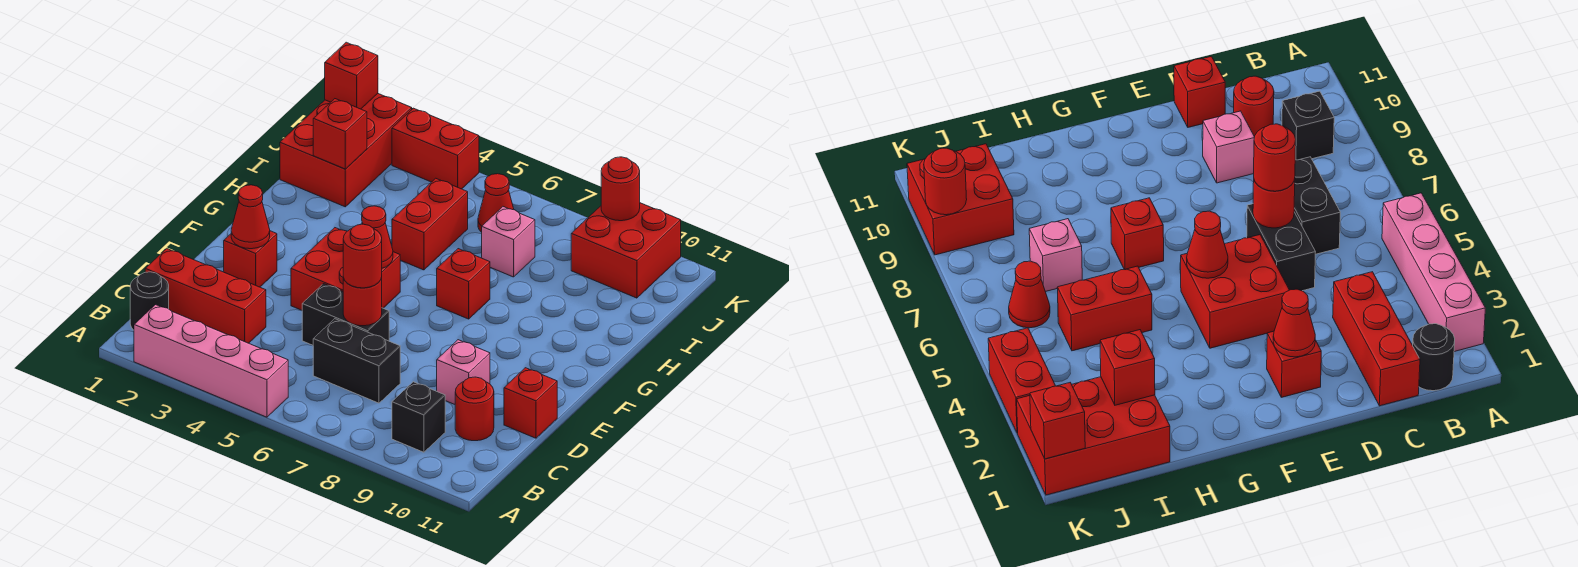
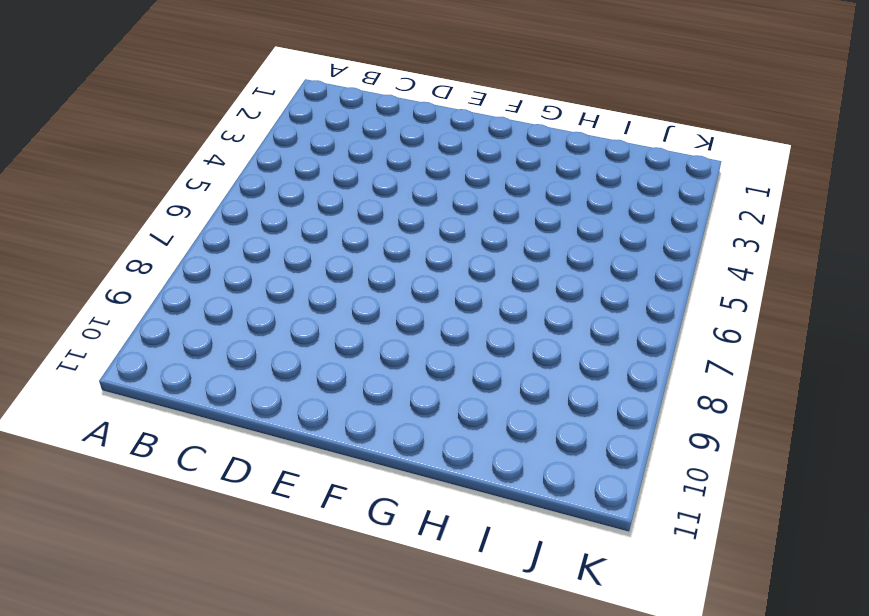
none -> pink 1x4 brick [134,305,288,417]
none -> black 1x1 round brick [130,272,169,330]
none -> black 1x1 brick [392,382,445,452]

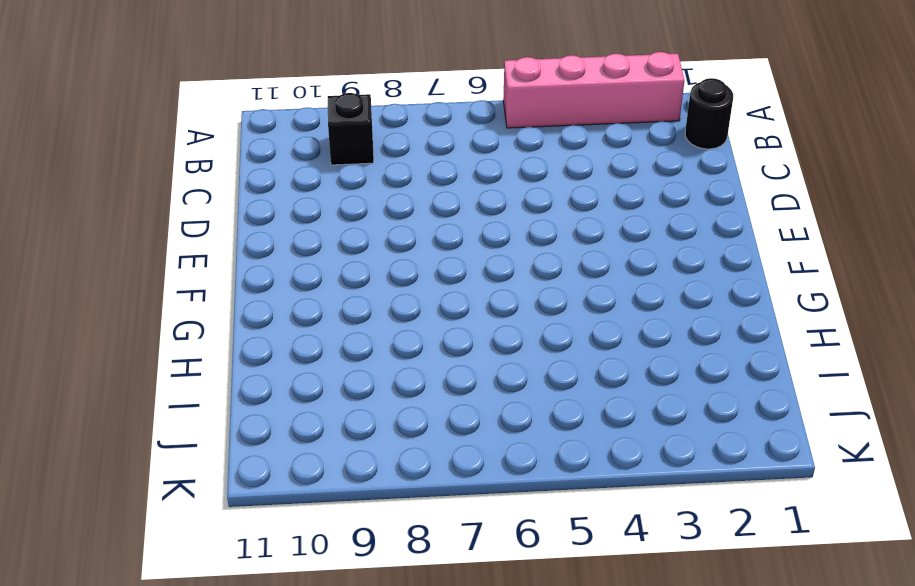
none -> red 1x3 brick [145,249,266,343]
none -> black 1x2 brick [313,319,400,403]
none -> red 1x1 round brick [455,377,494,441]

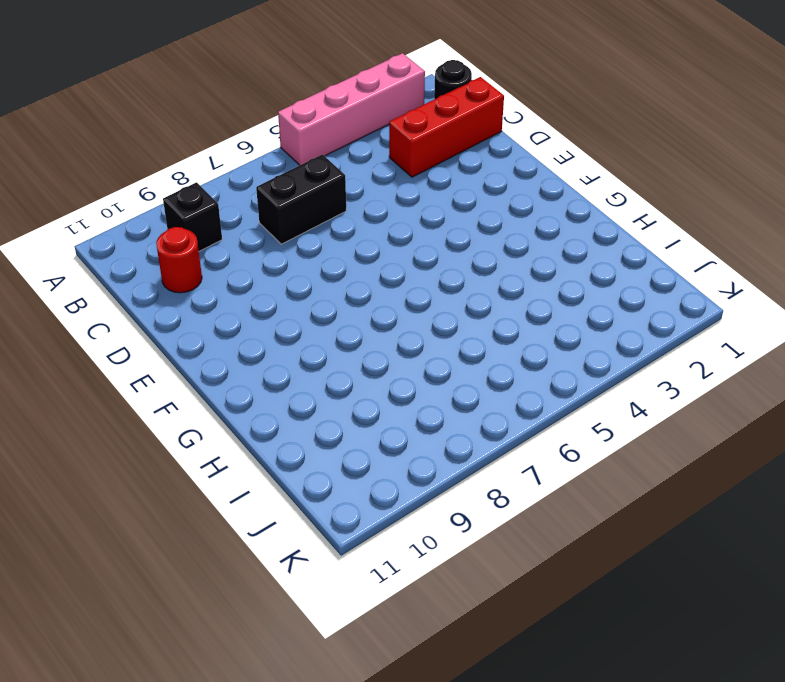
none -> black 1x2 brick [302,284,389,345]
none -> pink 1x1 brick [437,340,490,404]
none -> red 1x1 brick [504,368,557,438]

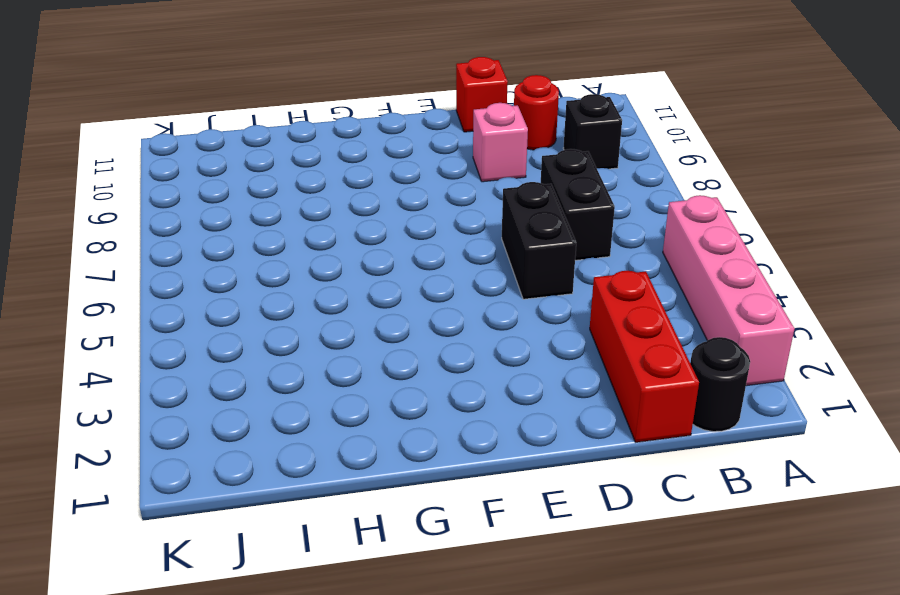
none -> red 1x1 brick [224,231,277,287]
none -> red 2x2 brick [291,228,400,310]
none -> red 1x1 brick [437,249,490,319]

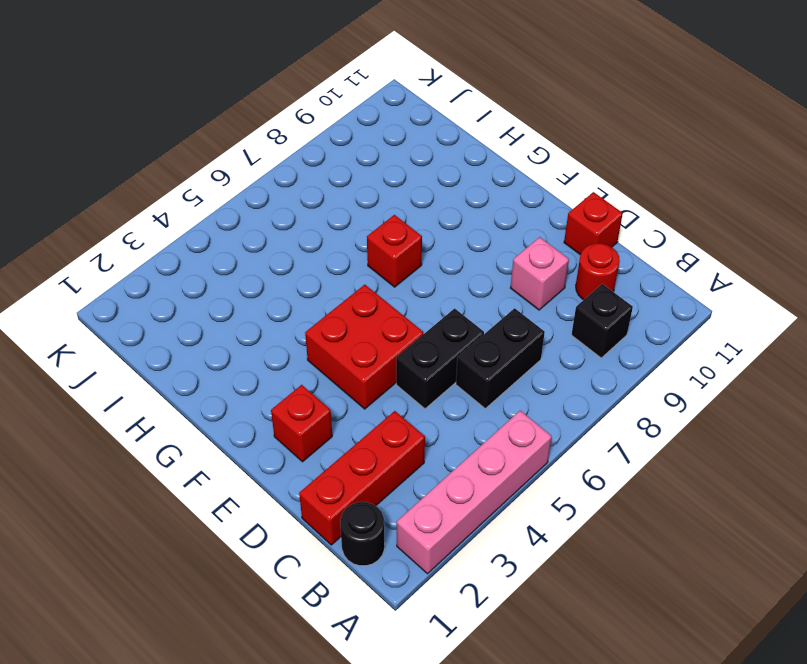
none -> red 1x2 brick [392,178,468,270]
none -> red 2x3 brick [280,94,412,207]
none -> pink 1x1 brick [482,207,535,277]

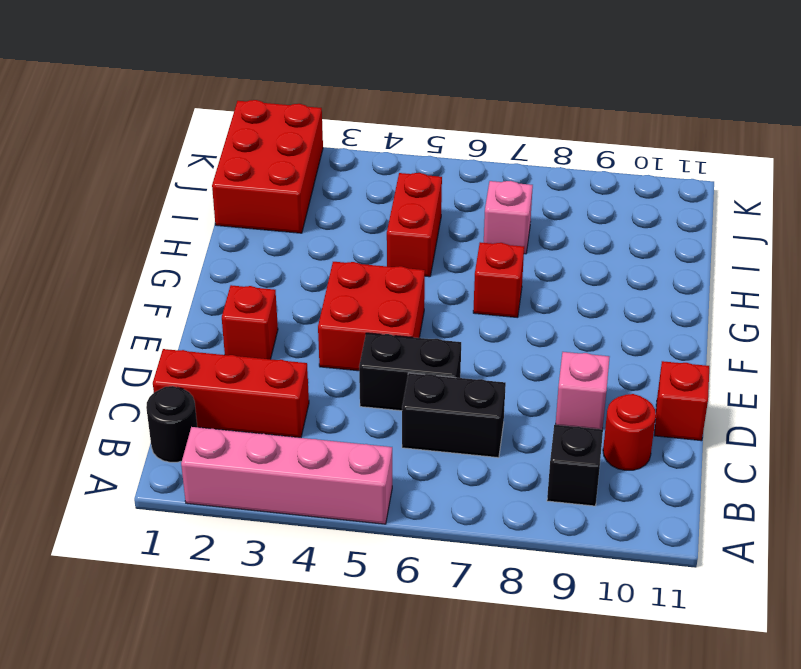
none -> red 1x1 cone [478,174,514,232]
none -> red 2x2 brick [571,203,681,298]
none -> red 1x2 brick [392,108,479,189]

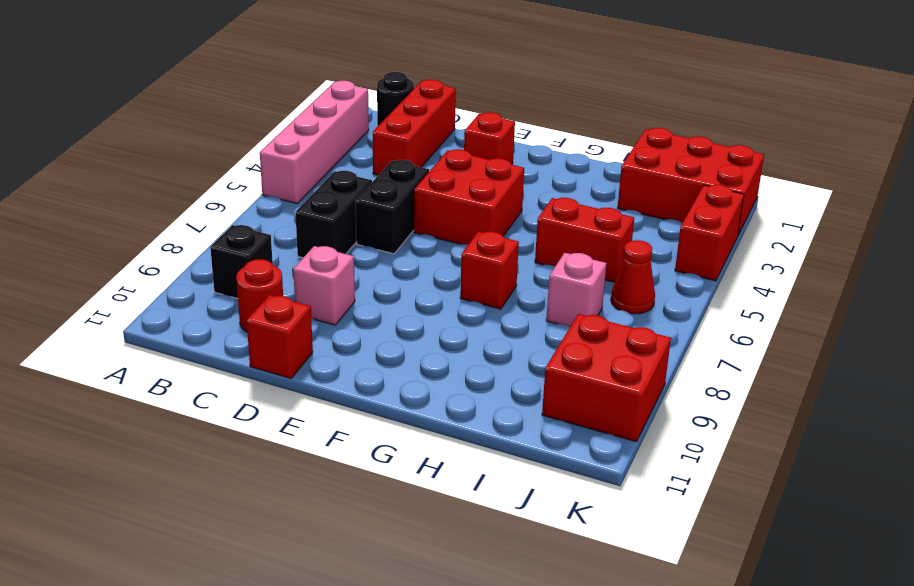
none -> red 1x1 round brick [343,278,382,326]
none -> red 1x1 cone [231,185,270,249]
none -> red 1x1 cone [362,206,393,268]

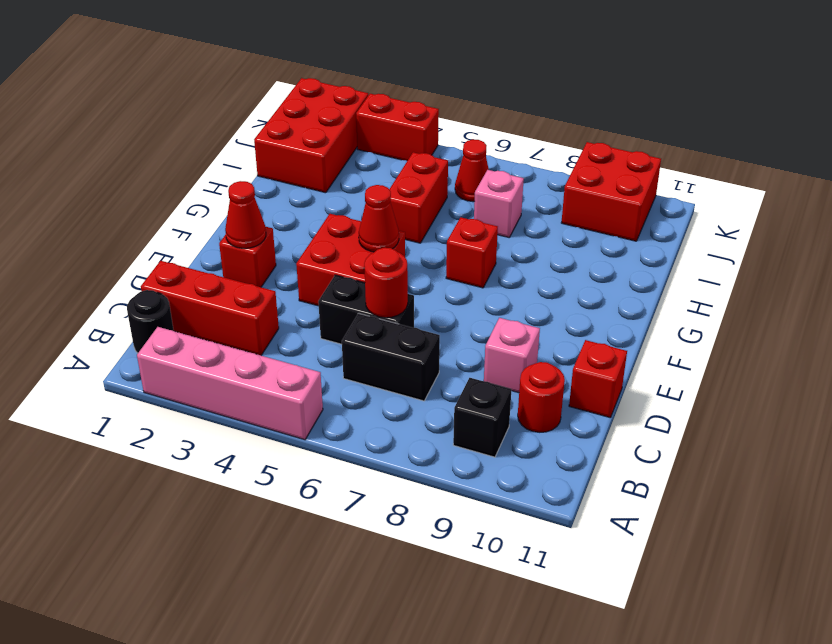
none -> red 1x1 brick [313,99,367,169]
none -> red 1x1 brick [325,42,378,109]
none -> red 1x1 round brick [601,157,640,221]

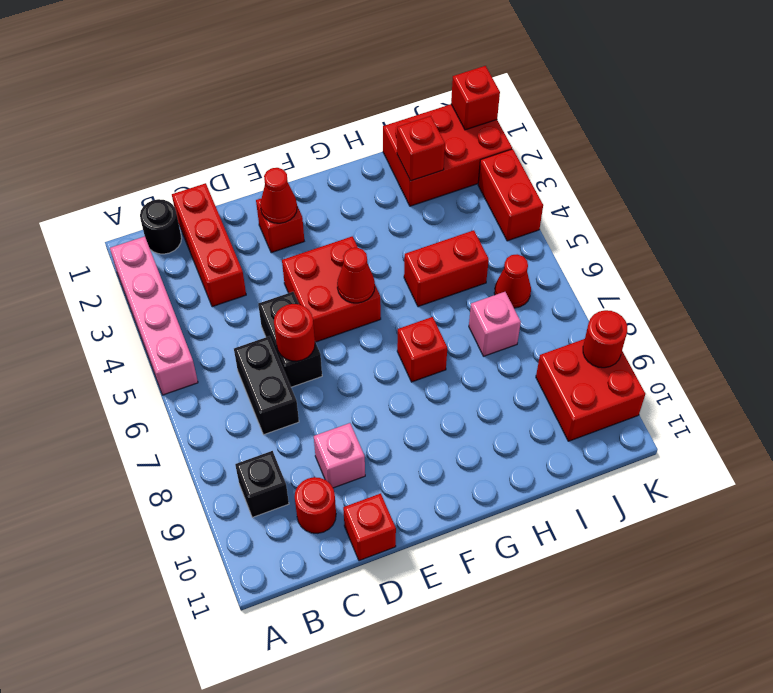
none -> red 1x1 round brick [343,224,382,288]

